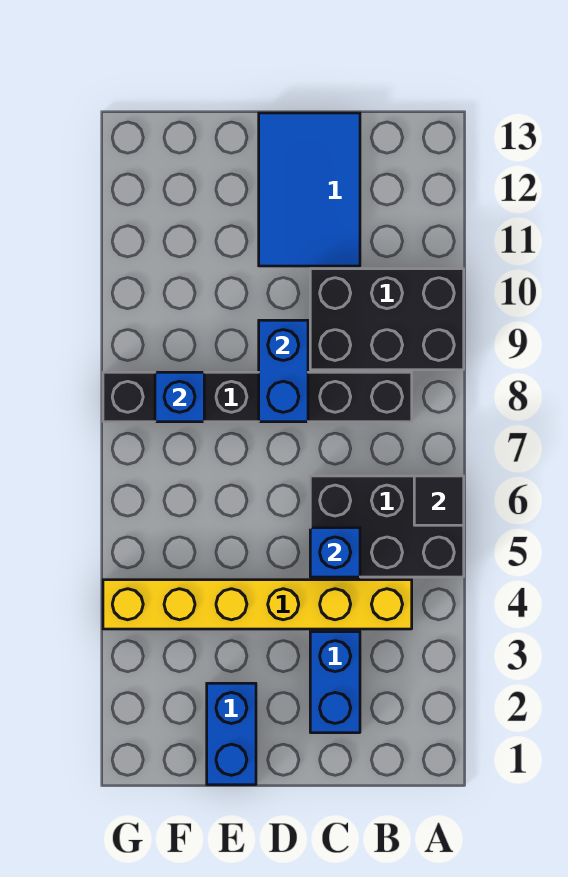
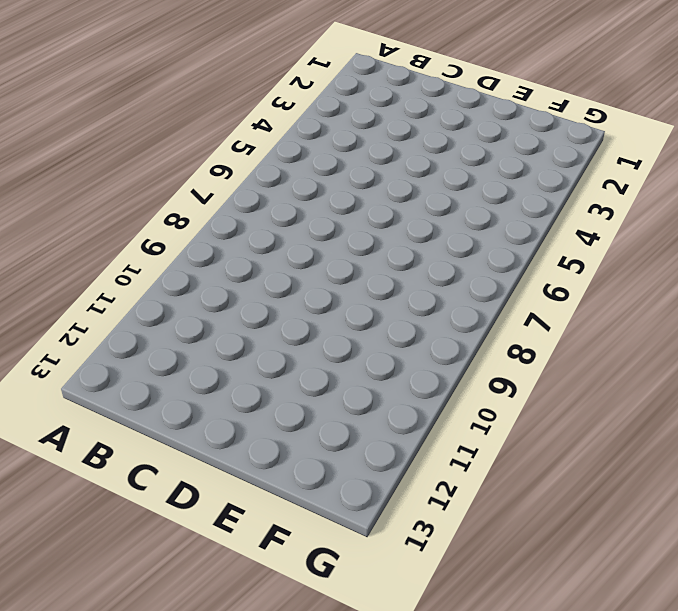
none -> black 2x3 brick [310,476,464,577]
none -> black 2x3 brick [310,269,464,370]

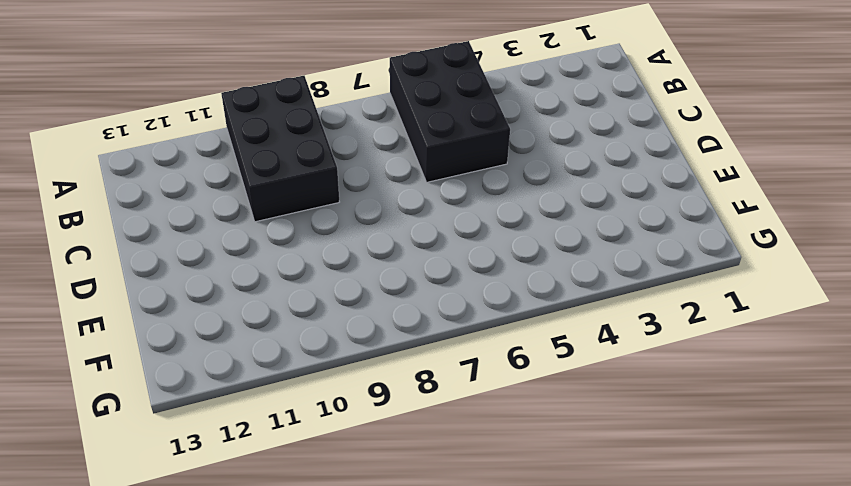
none -> yellow 1x6 brick [103,580,412,629]
none -> black 1x6 brick [103,372,412,422]

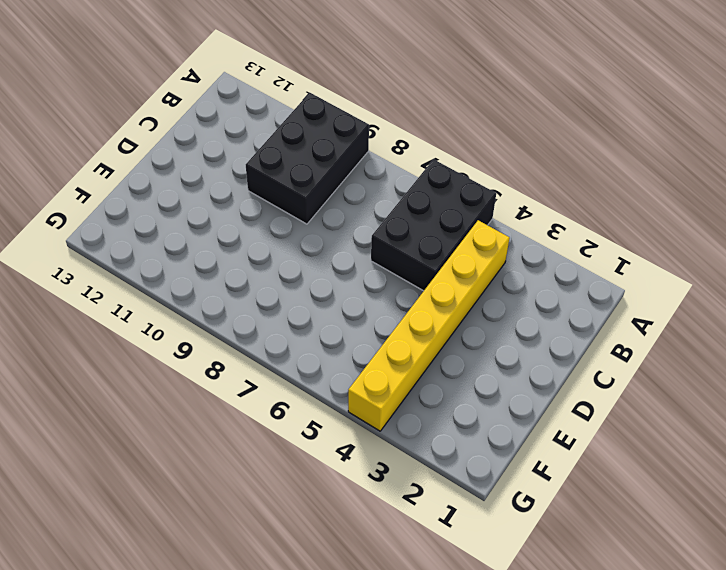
none -> black 1x6 brick [103,372,412,422]
none -> blue 1x2 brick [310,632,360,733]

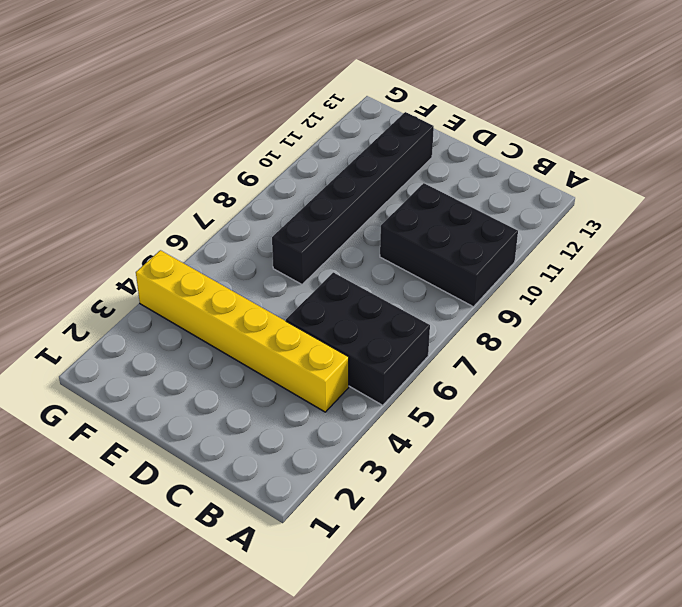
black 1x6 brick [272,112,434,284] -> black 1x6 brick turned to [103,372,412,422]
none -> blue 1x2 brick [310,632,360,733]
none -> blue 2x3 tile [259,113,360,266]

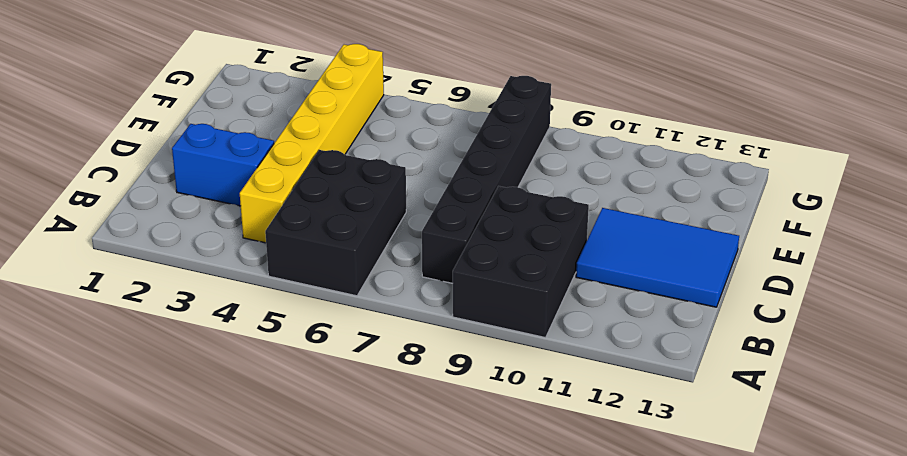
none -> blue 1x2 brick [207,683,256,785]
none -> black 1x1 tile [414,476,464,525]

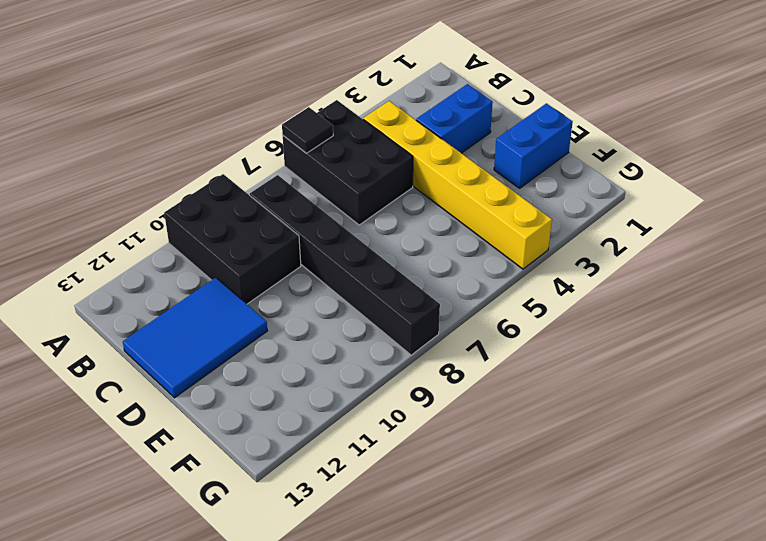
none -> blue 1x1 brick [310,528,360,577]
none -> blue 1x2 brick [259,320,308,422]

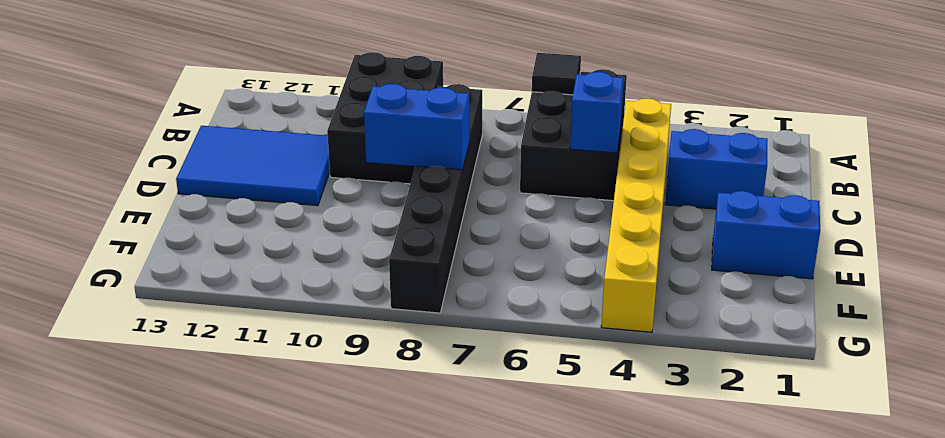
none -> blue 1x1 brick [155,372,204,422]

